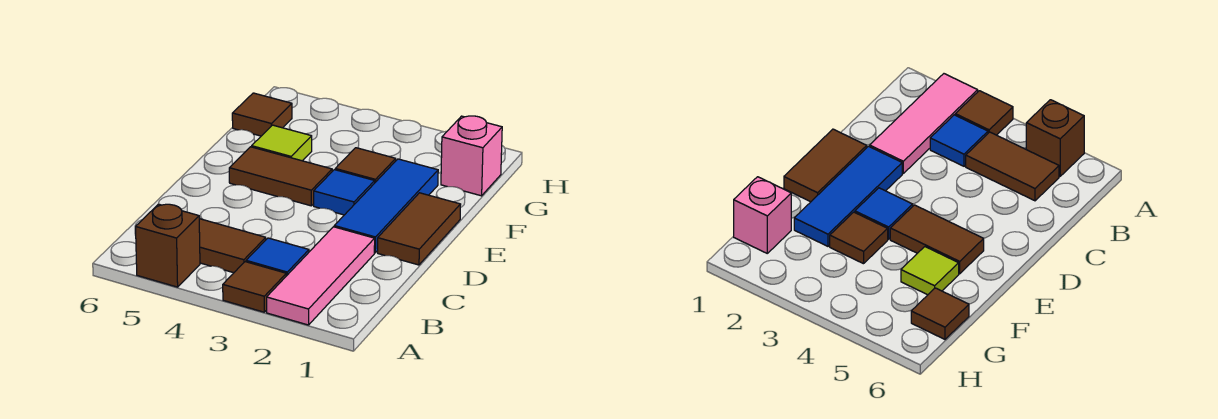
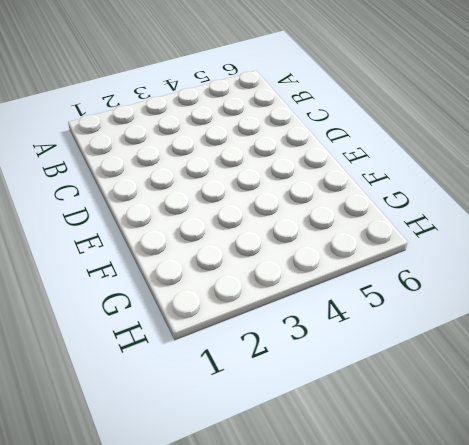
none -> pink 1x3 tile [267,227,375,325]
none -> brown 1x1 tile [223,262,286,312]
none -> brown 1x1 brick [136,204,200,287]

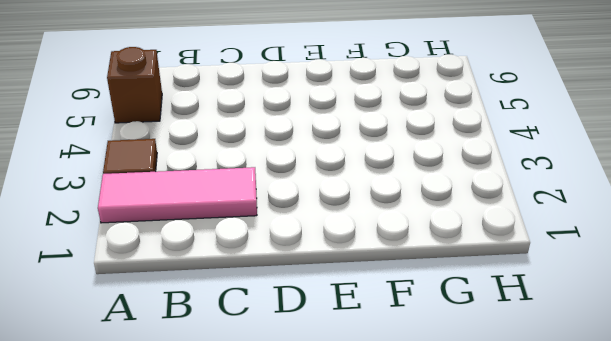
none -> blue 1x1 tile [246,238,309,276]
none -> brown 1x2 tile [199,219,266,273]
none -> brown 1x2 tile [378,193,461,265]

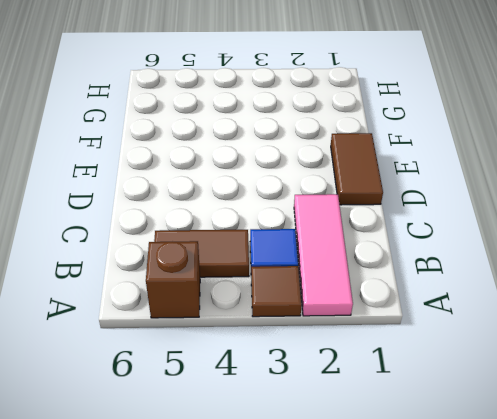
none -> blue 1x3 tile [334,159,438,253]
none -> blue 1x1 tile [314,170,375,215]
none -> brown 1x2 tile [229,147,332,206]

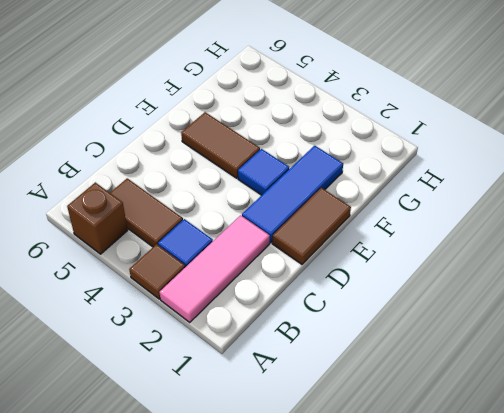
none -> brown 1x1 tile [335,148,396,182]
none -> lime 1x1 tile [252,125,312,161]
none -> pink 1x1 brick [441,116,502,196]

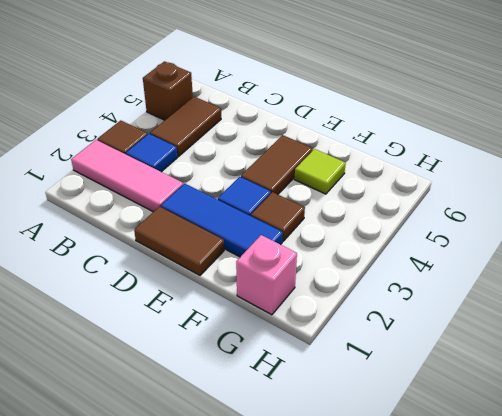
none -> brown 1x1 tile [232,93,292,136]

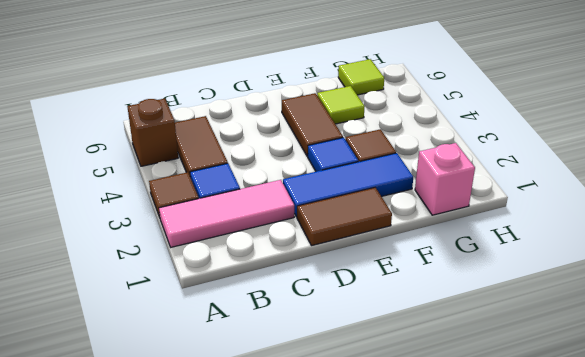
lime 1x1 tile [338,59,384,95] -> brown 1x1 tile [232,93,292,136]

